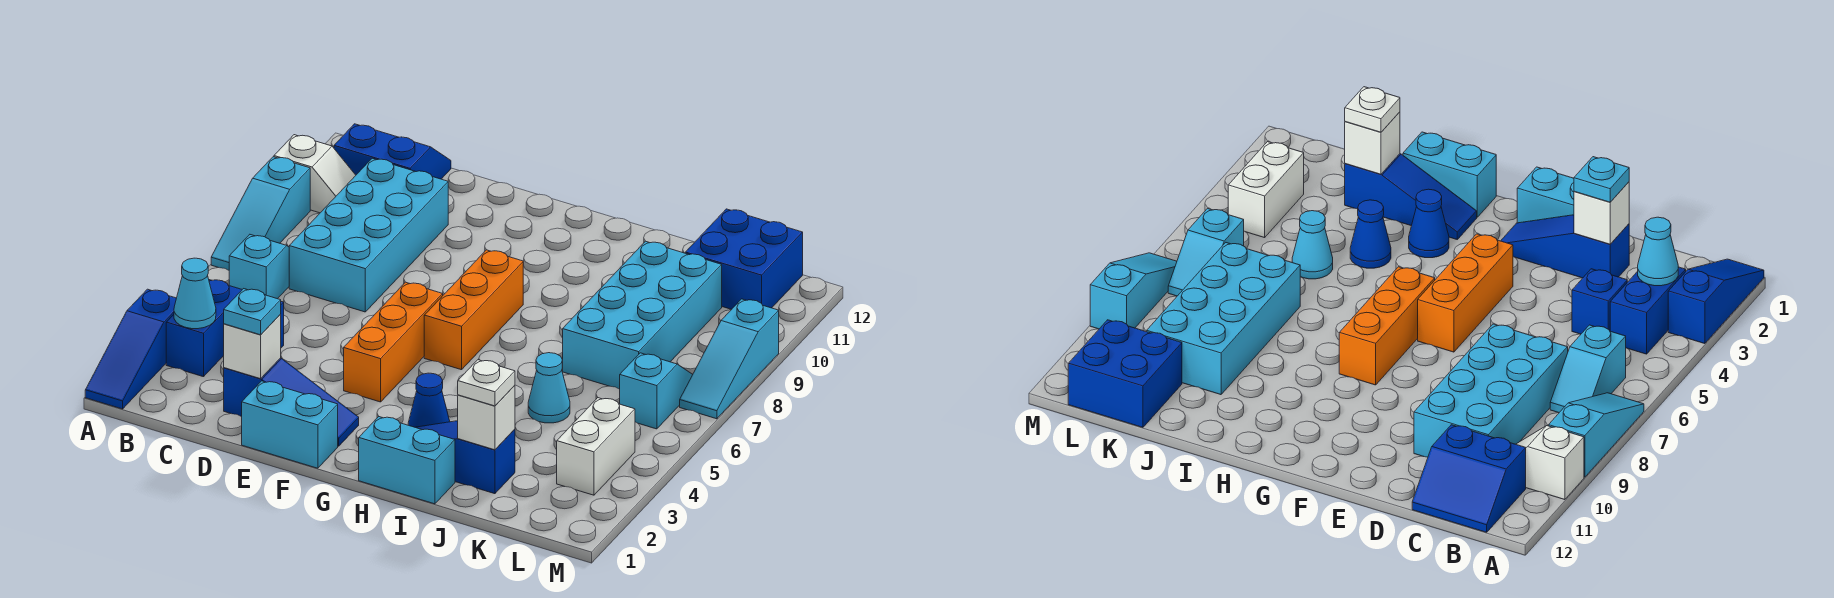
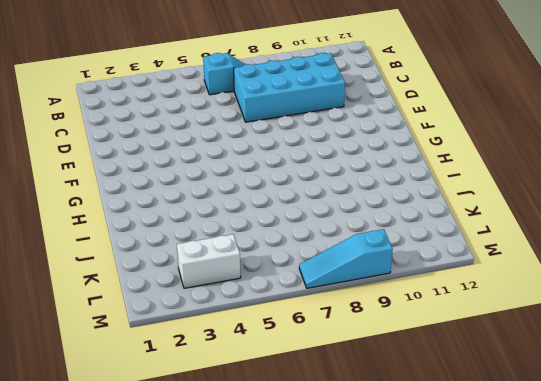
none -> blue 1x3 slope [85,289,176,409]
none -> cyan 1x3 slope [211,157,310,270]
none -> white 1x2 slope [274,135,356,213]

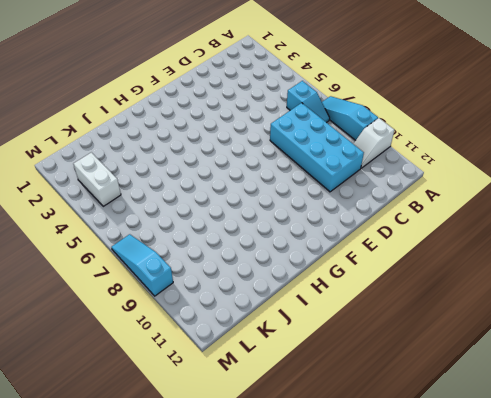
none -> blue 1x3 slope [85,289,176,409]
none -> blue 1x2 brick [166,280,242,377]
none -> blue 2x2 slope [334,124,451,179]

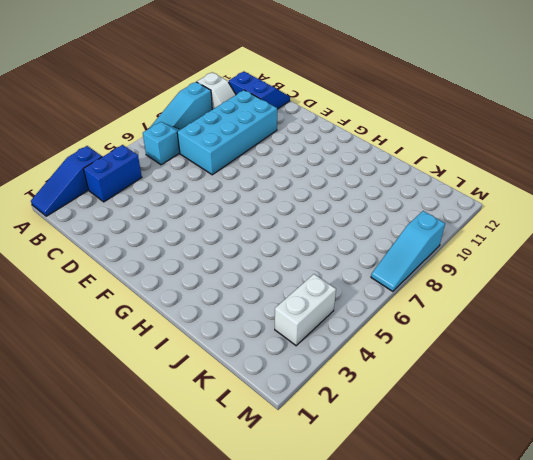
none -> blue 1x1 brick [1572,269,1627,334]
none -> blue 1x3 slope [224,358,359,446]
none -> cyan 1x2 brick [242,381,338,468]

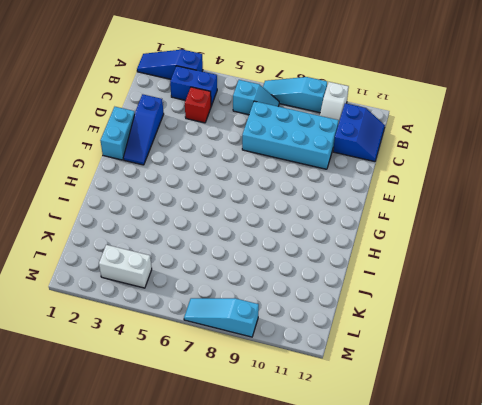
red 1x1 brick [185,87,211,123] -> blue 1x1 brick [1572,269,1627,334]
none -> orange 1x3 brick [344,282,443,402]
none -> orange 1x3 brick [424,250,523,370]
none -> cyan 1x2 brick [359,417,455,504]

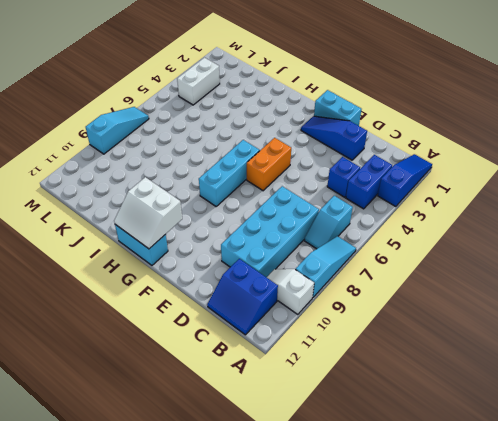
orange 1x2 brick [247,138,291,191] -> orange 1x3 brick [344,282,443,402]
cyan 1x3 brick [199,140,260,206] -> orange 1x3 brick [424,250,523,370]
white 2x2 slope [114,177,182,249] -> none
cyan 1x2 brick [115,225,168,265] -> cyan 1x2 brick moved to [359,417,455,504]
none -> blue 1x3 slope [415,421,515,494]
none -> blue 1x1 cone [408,373,450,427]
none -> blue 1x1 cone [1350,200,1391,268]

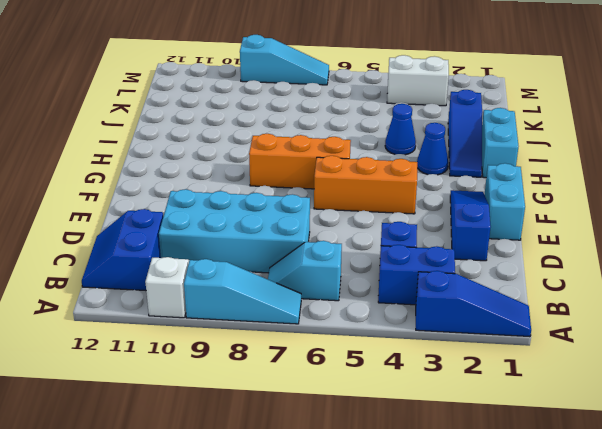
none -> cyan 1x1 cone [528,353,570,423]
none -> cyan 2x4 brick [563,241,722,389]
none -> blue 2x2 brick [685,209,803,309]

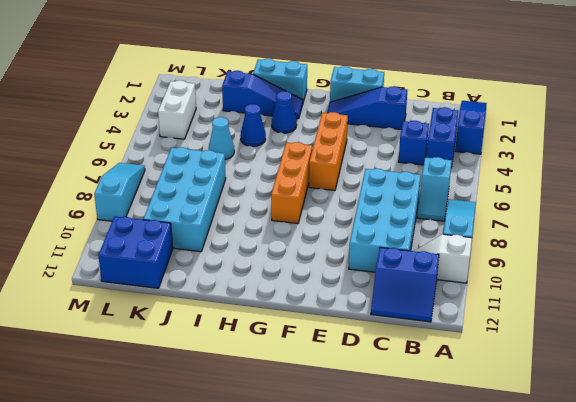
none -> cyan 1x2 slope [620,353,693,429]
none -> cyan 1x1 cone [174,258,216,329]
none -> white 1x1 brick [224,315,281,379]

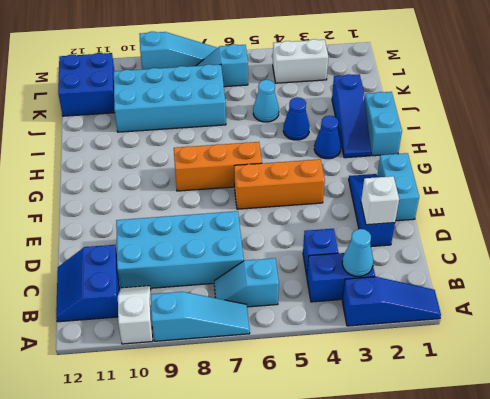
none -> white 1x1 brick [458,386,515,450]
none -> cyan 1x1 plate [224,289,281,335]
none -> white 1x1 plate [458,360,515,406]

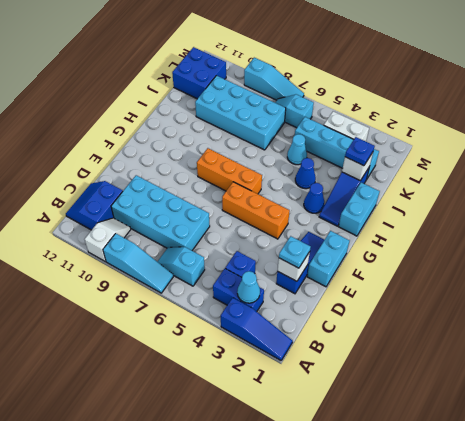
blue 1x1 plate [345,137,375,166] -> white 1x1 plate [458,360,515,406]
cyan 1x4 brick [295,117,379,180] -> none

